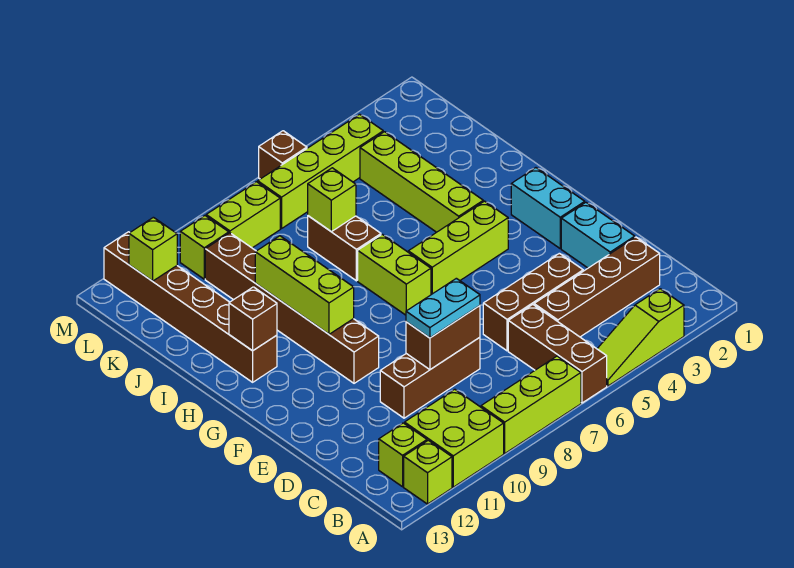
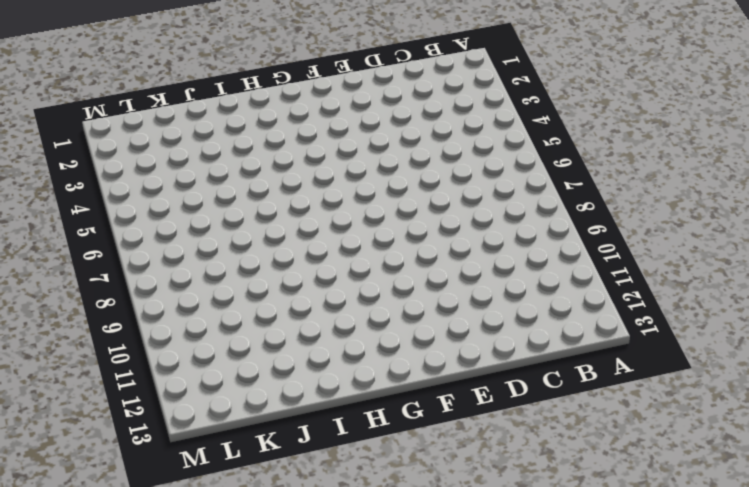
none -> lime 1x3 slope [597,289,684,386]
none -> brown 1x3 brick [508,305,607,403]
none -> lime 1x3 brick [481,356,581,453]

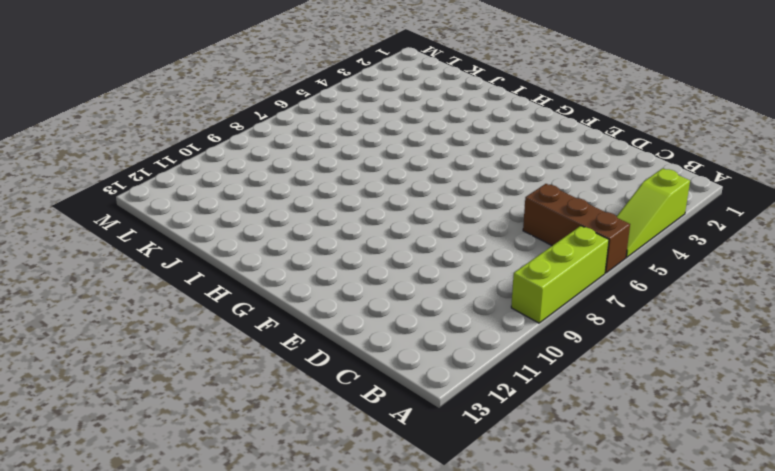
none -> lime 2x2 brick [405,389,504,487]
none -> lime 1x1 brick [404,440,452,504]
none -> lime 1x1 brick [379,423,427,487]

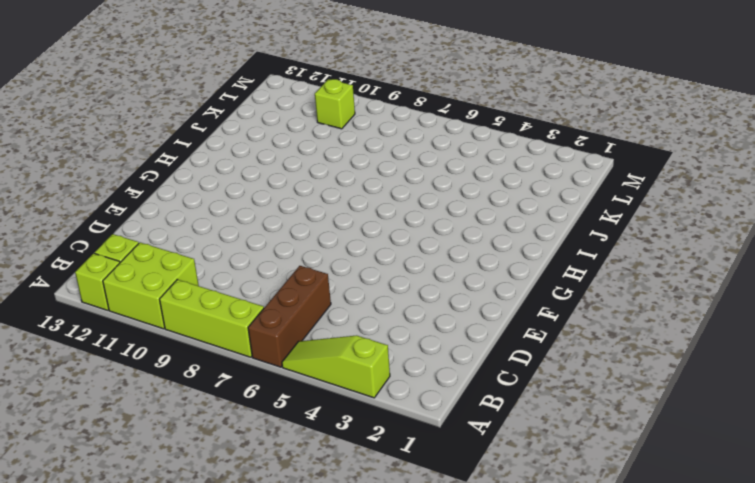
none -> brown 1x4 brick [534,237,660,337]
none -> cyan 1x2 brick [561,202,635,268]
none -> brown 1x3 brick [483,253,583,351]

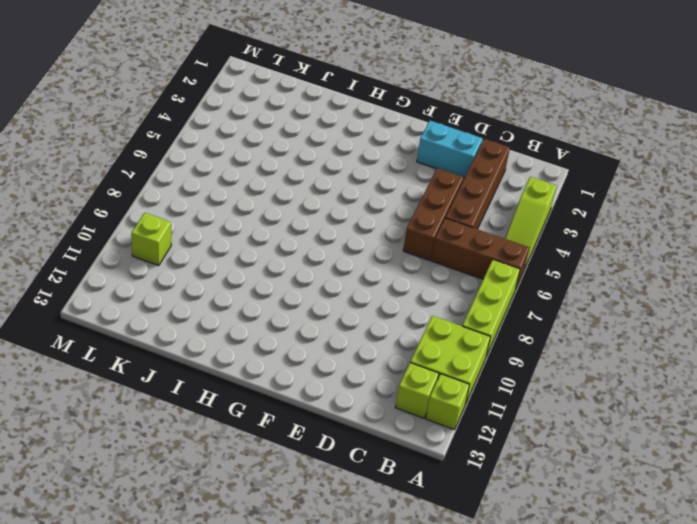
none -> brown 1x3 brick [380,337,480,418]
none -> cyan 1x2 brick [511,168,585,248]
none -> brown 1x6 brick [205,233,379,383]

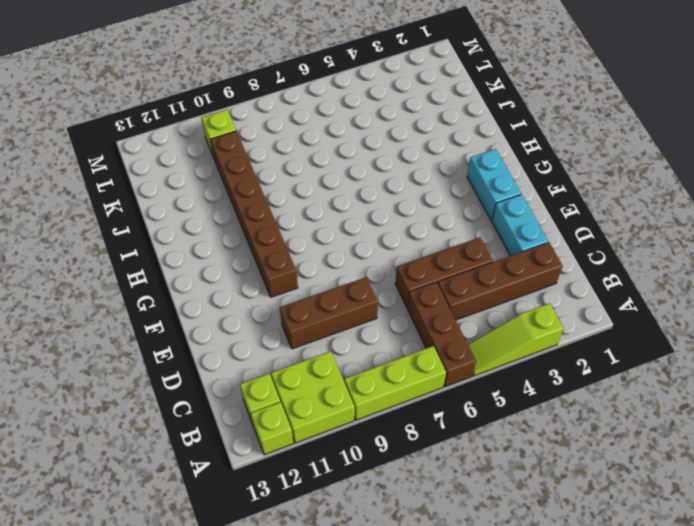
none -> lime 1x3 brick [408,201,508,295]
none -> lime 1x2 brick [358,234,431,315]
none -> lime 1x4 brick [360,132,483,232]

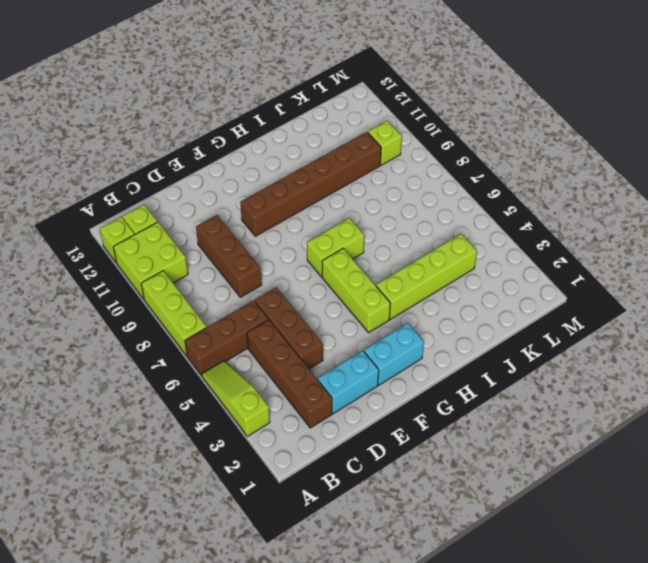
none -> brown 1x6 brick [104,232,277,382]
none -> brown 1x2 brick [308,216,381,281]
none -> lime 1x4 brick [258,114,383,229]

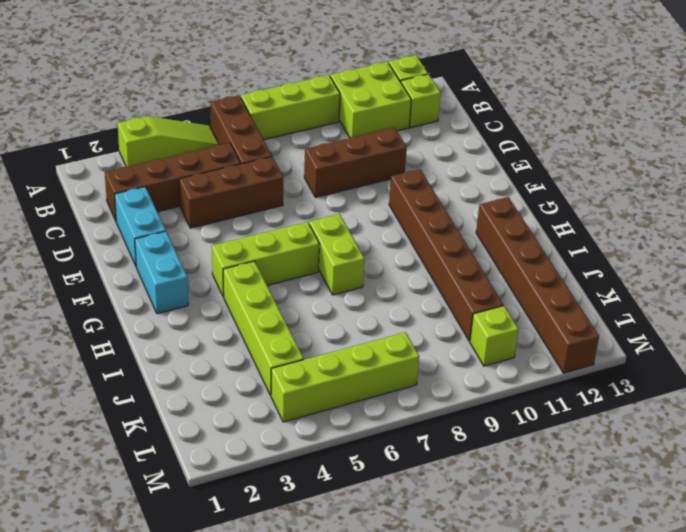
none -> brown 1x2 brick [308,216,381,281]
none -> lime 1x2 brick [206,182,280,248]
none -> brown 1x1 brick [259,131,307,179]

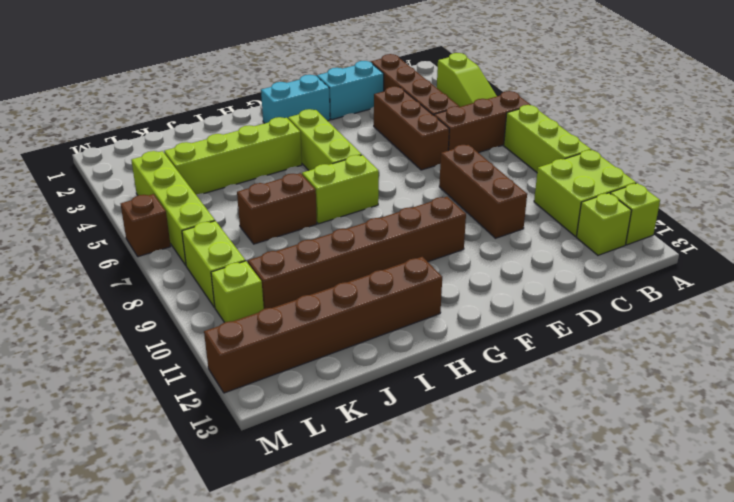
none -> brown 1x2 brick [406,306,480,370]
none -> lime 1x3 brick [255,236,354,334]
none -> brown 1x1 brick [229,287,277,351]

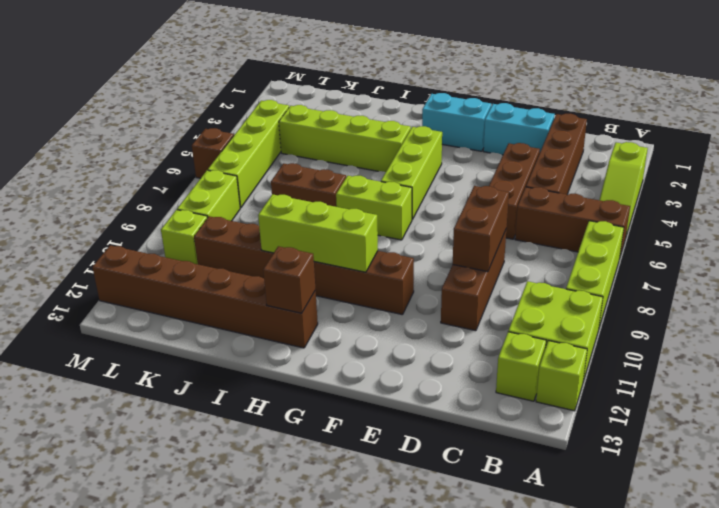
none -> lime 1x1 brick [308,168,356,232]
none -> lime 1x1 brick [129,217,177,281]
none -> cyan 1x2 plate [406,278,480,338]

